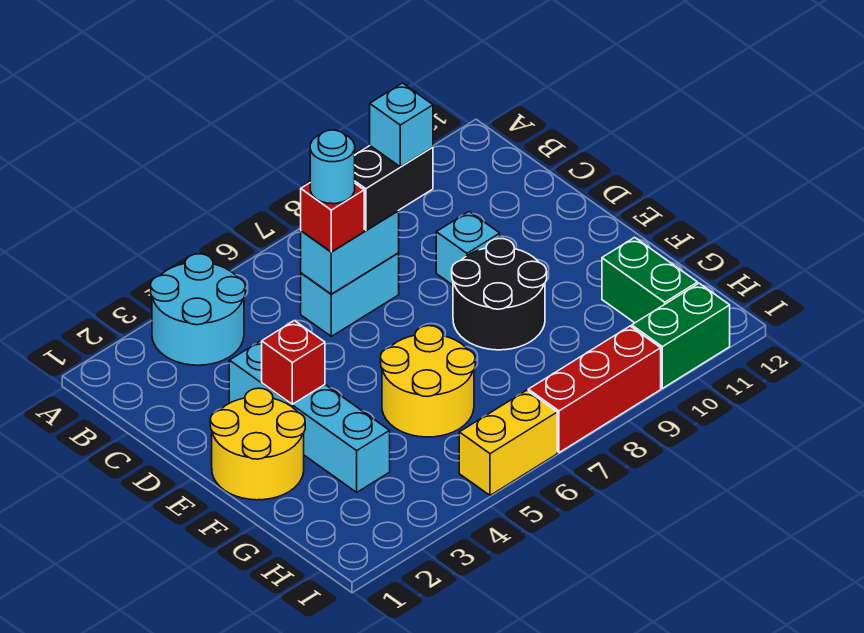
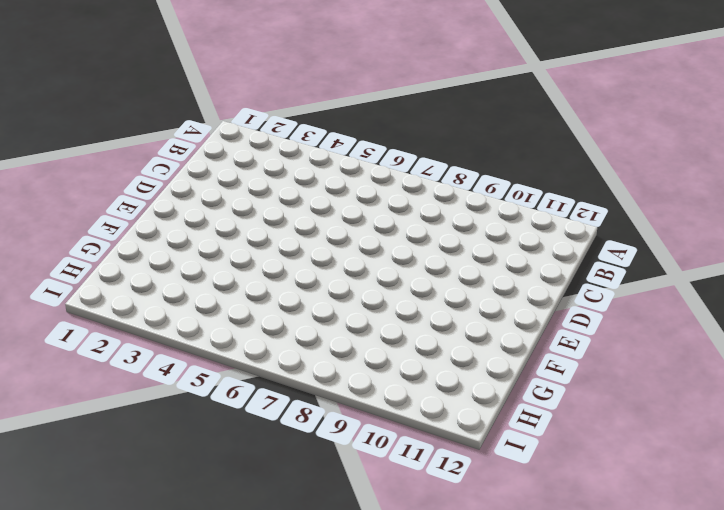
none -> cyan 2x2 round brick [151,254,245,365]
none -> cyan 1x2 brick [301,253,399,336]
none -> cyan 1x4 brick [229,340,390,492]

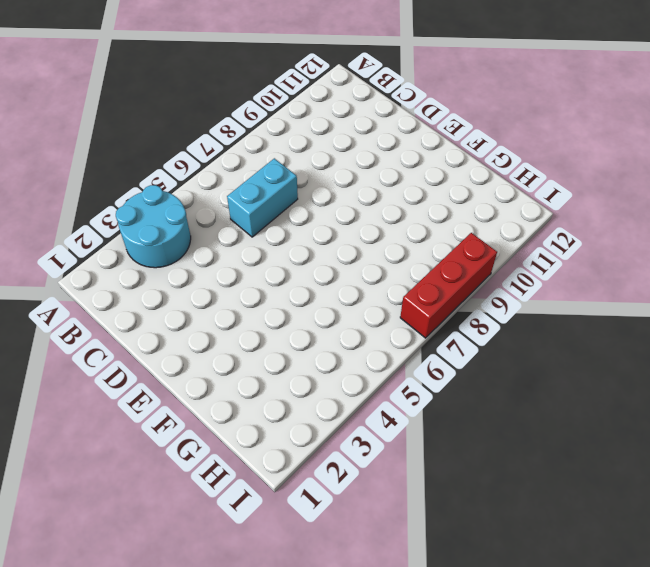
none -> cyan 1x4 brick [229,340,390,492]
none -> cyan 1x1 brick [436,212,500,285]
none -> yellow 2x2 round brick [210,388,305,500]

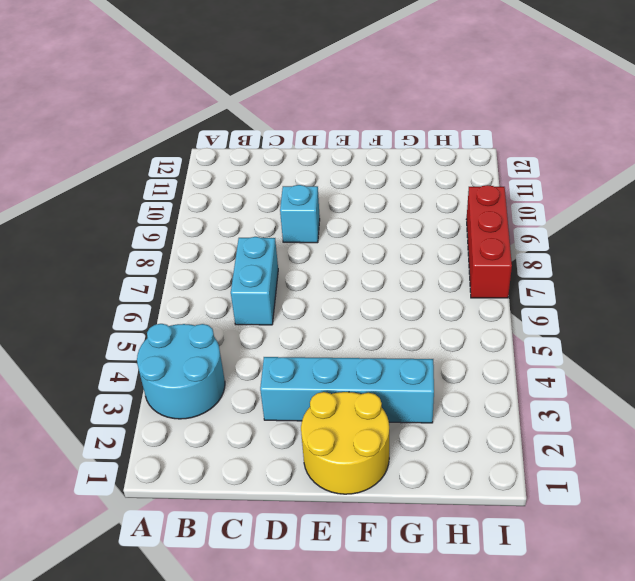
none -> black 2x2 round brick [452,238,547,350]
none -> yellow 2x2 round brick [381,326,475,437]
none -> green 1x2 brick [602,237,698,323]

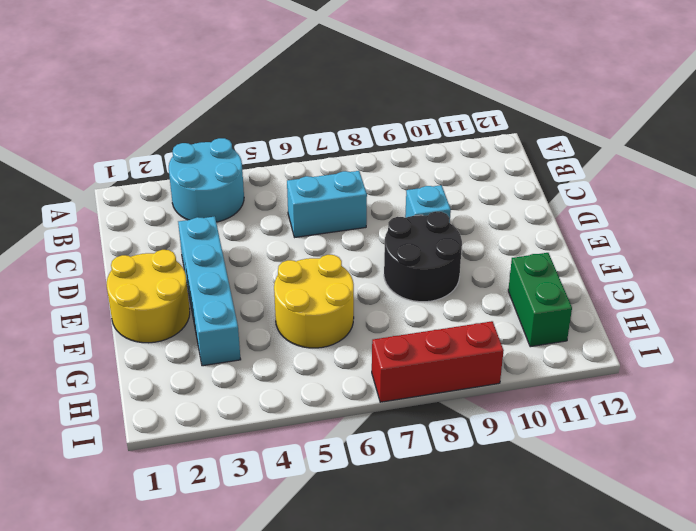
none -> yellow 1x2 brick [459,390,557,495]
none -> green 1x2 brick [632,283,730,388]
none -> cyan 1x2 brick [301,211,399,294]

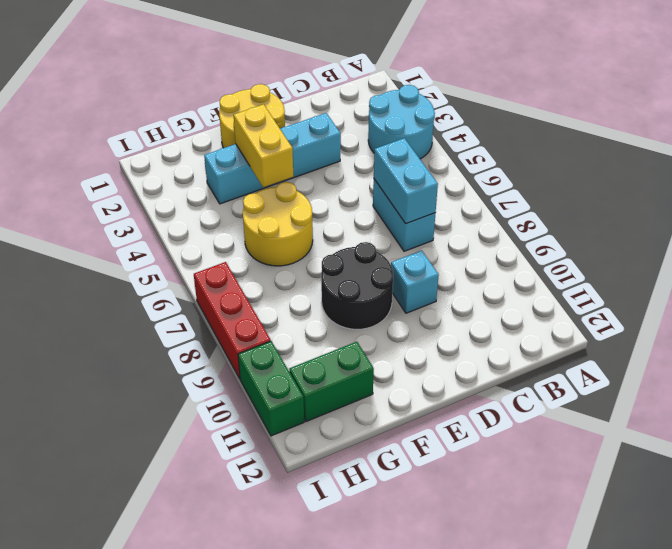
yellow 1x2 brick [234,104,293,187] -> yellow 1x2 brick moved to [459,390,557,495]
none -> red 1x1 brick [262,321,325,404]
none -> red 1x1 brick [301,183,364,252]
none -> black 1x2 brick [355,146,433,230]

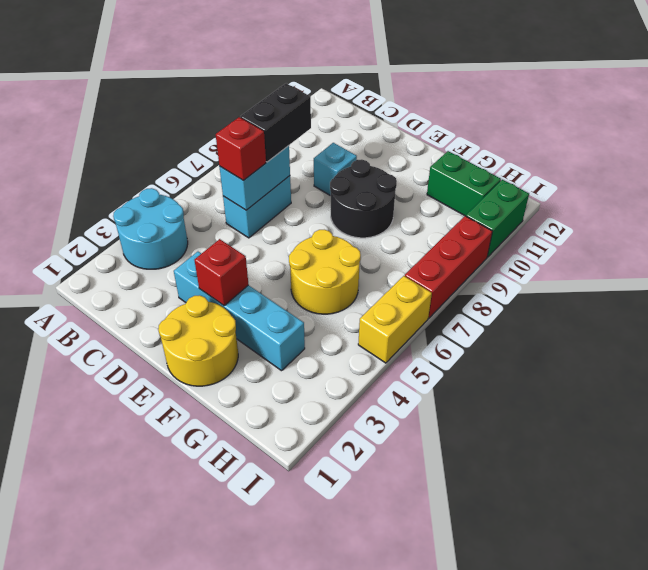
none -> cyan 1x1 round brick [310,130,355,204]
none -> cyan 1x1 brick [370,83,433,167]

